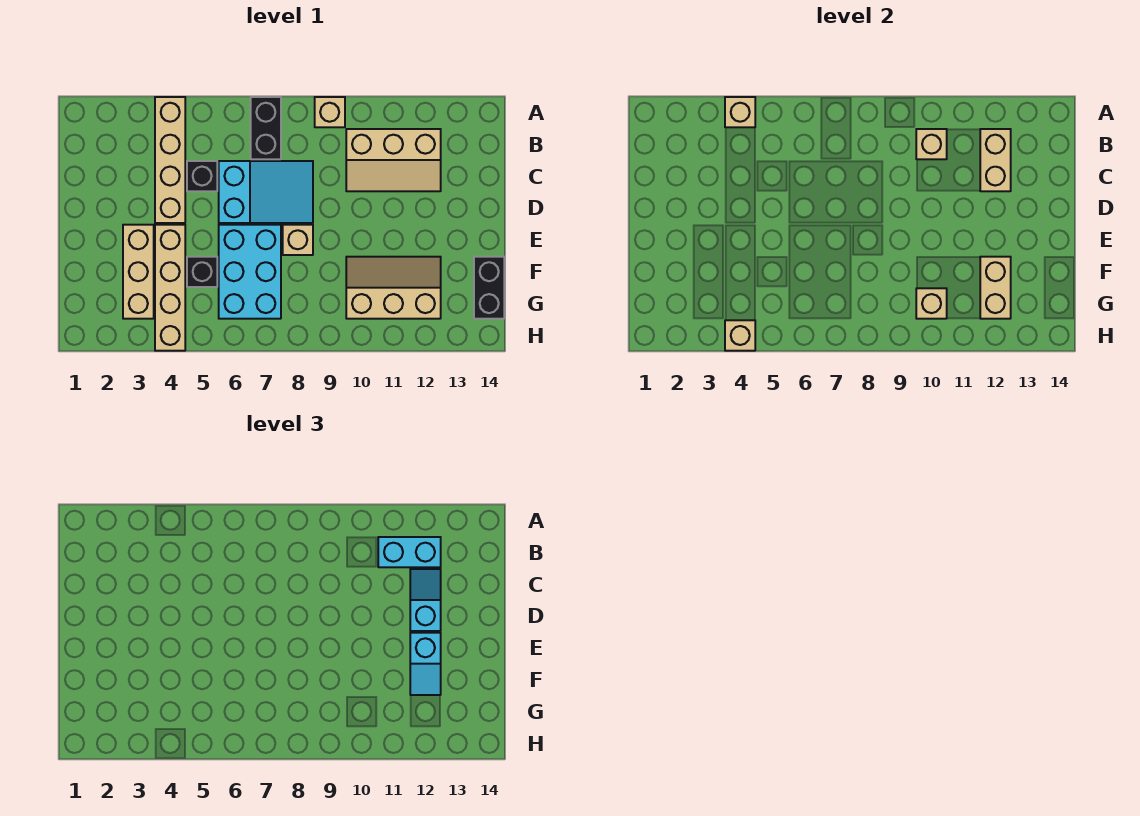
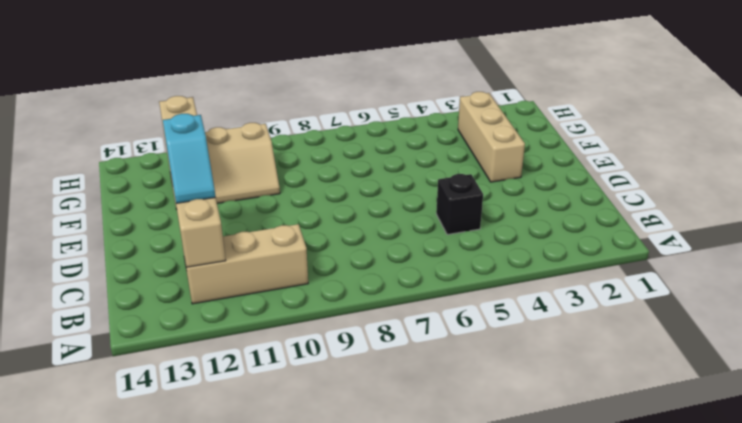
none -> tan 1x4 brick [155,97,185,223]
none -> black 1x2 brick [251,97,281,159]
none -> tan 1x1 brick [315,97,345,127]

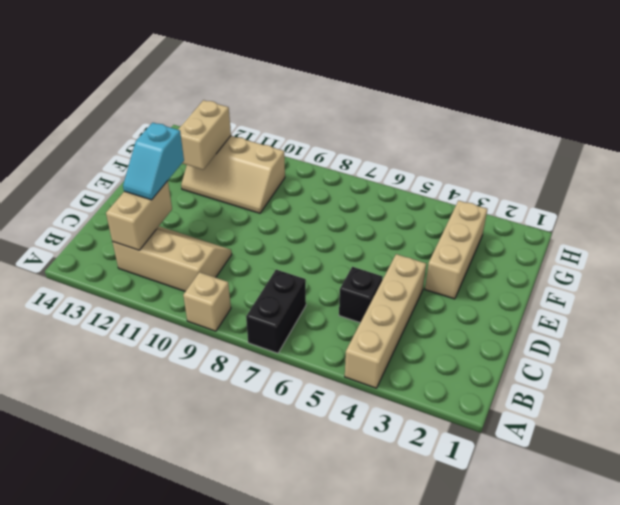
none -> cyan 2x3 slope [219,161,313,223]
none -> tan 1x4 brick [155,225,185,351]
none -> cyan 2x3 brick [219,225,281,319]

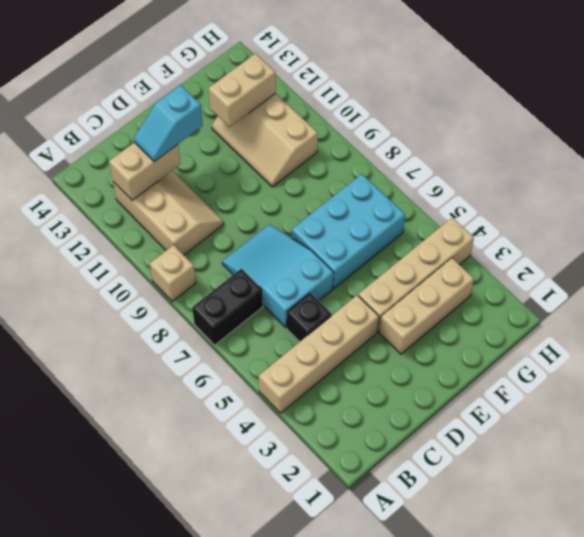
none -> tan 1x1 brick [283,225,313,255]
none -> black 1x1 brick [187,257,217,287]
none -> black 1x2 brick [474,257,504,319]

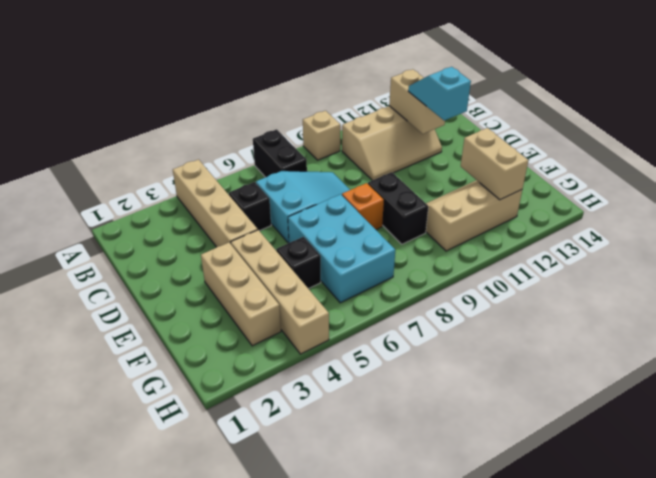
orange 1x1 brick [342,183,384,229] -> tan 1x1 brick [283,225,313,255]
black 1x2 brick [368,172,428,244] -> black 1x2 brick moved to [474,257,504,319]
none -> tan 1x1 brick [725,97,755,127]
none -> tan 1x1 brick [916,129,947,159]
none -> tan 1x1 brick [916,288,947,319]

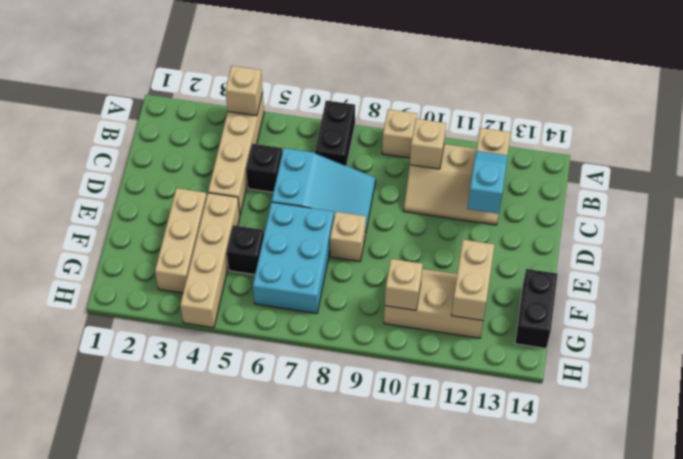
none -> tan 1x1 brick [725,320,755,351]
none -> cyan 1x2 brick [378,537,441,567]
none -> cyan 1x2 slope [410,633,441,695]

